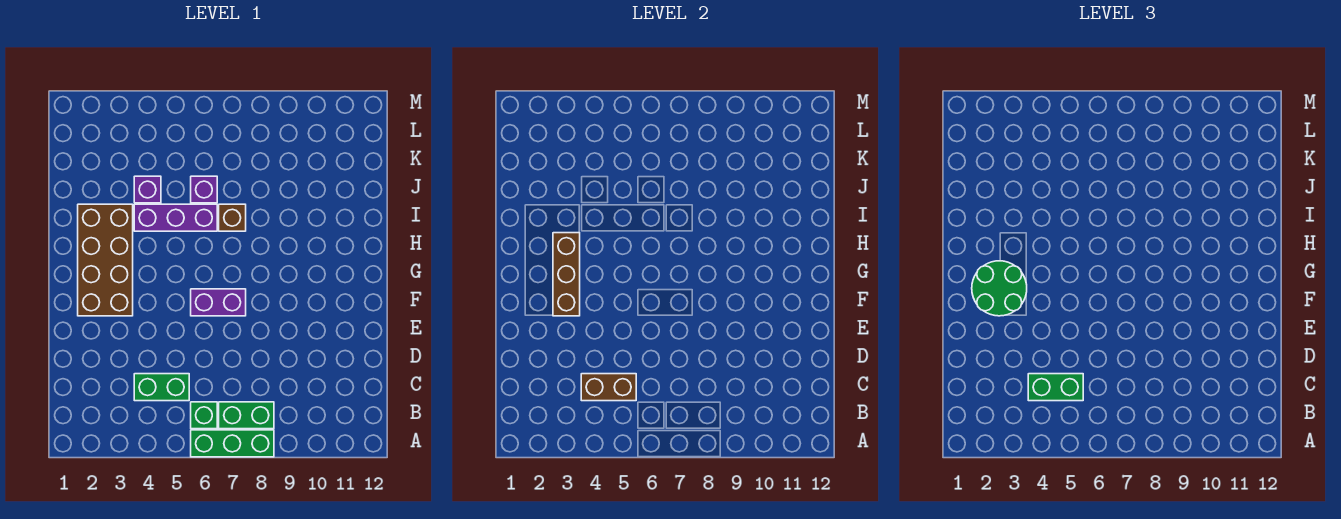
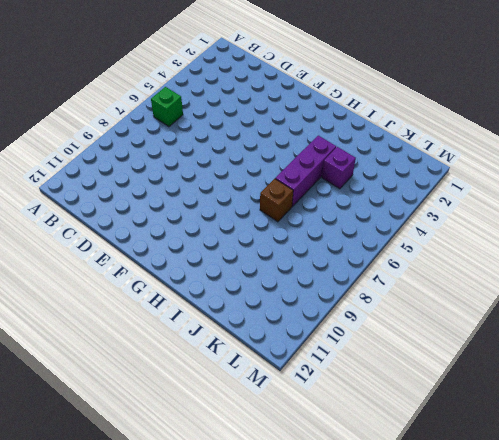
none -> green 1x3 brick [191,430,274,457]
none -> green 1x2 brick [219,402,274,429]
none -> green 1x2 brick [134,374,189,401]

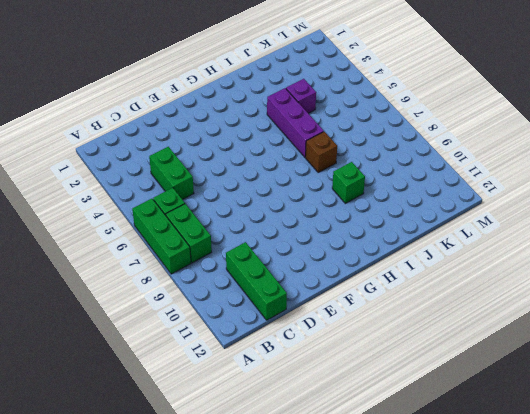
green 1x3 brick [226,242,287,320] -> none
green 1x1 brick [332,162,365,203] -> none
none -> brown 2x4 brick [78,204,133,316]
none -> purple 1x2 brick [191,289,246,316]
none -> purple 1x1 brick [191,176,217,203]

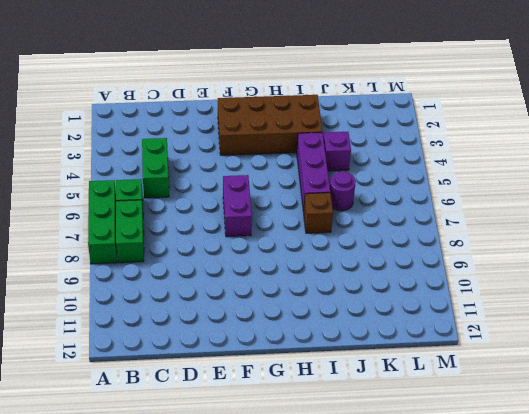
purple 1x1 round brick [330,172,356,211] -> purple 1x1 brick [191,176,217,203]
none -> brown 1x2 brick [581,374,636,401]
none -> brown 1x3 brick [553,233,580,316]
none -> green 1x2 brick [1028,374,1083,401]

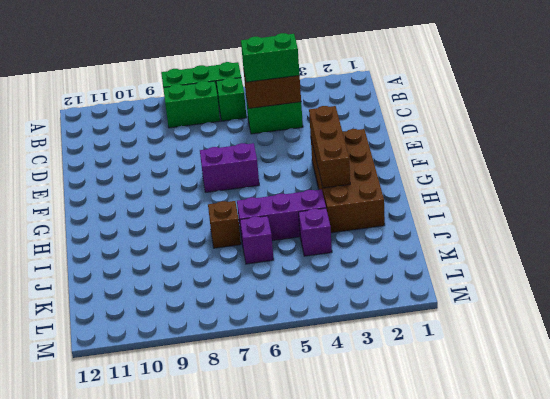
none -> green 2x2 round brick [972,261,1027,316]

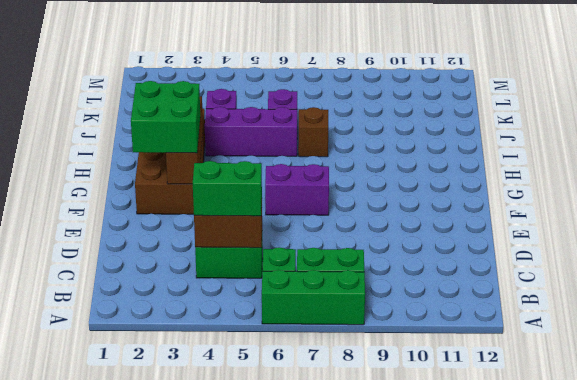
green 2x2 brick [131,81,200,153] -> green 2x2 round brick [972,261,1027,316]

